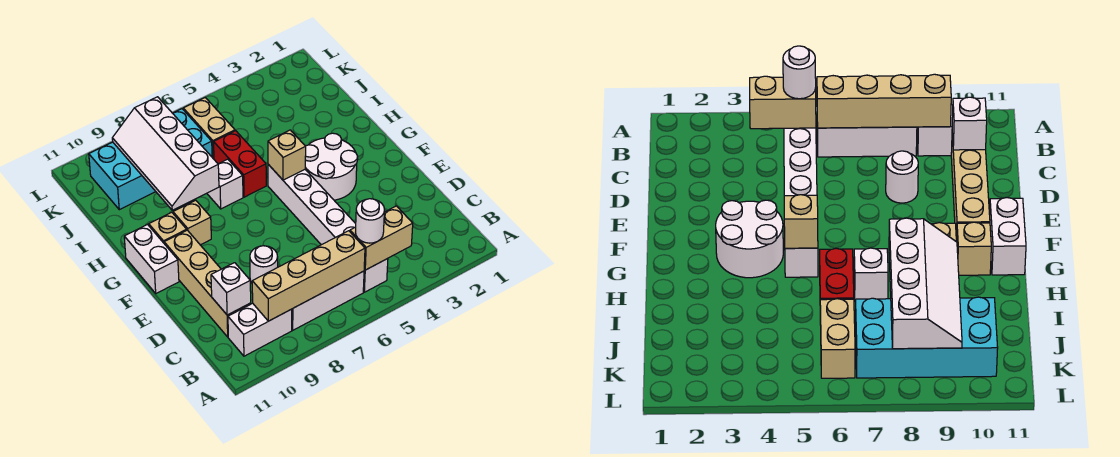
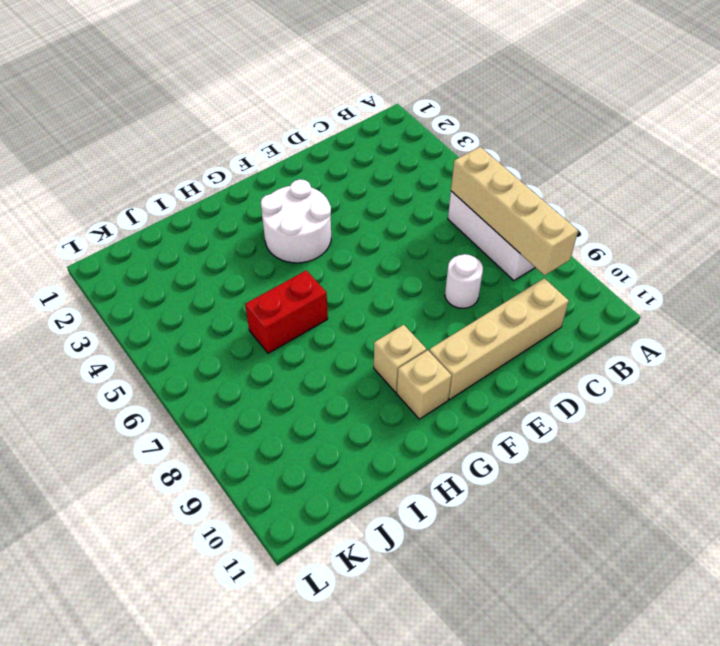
none -> white 1x6 brick [268,164,388,292]
none -> white 1x2 brick [228,303,292,356]
none -> white 1x2 brick [124,225,179,293]

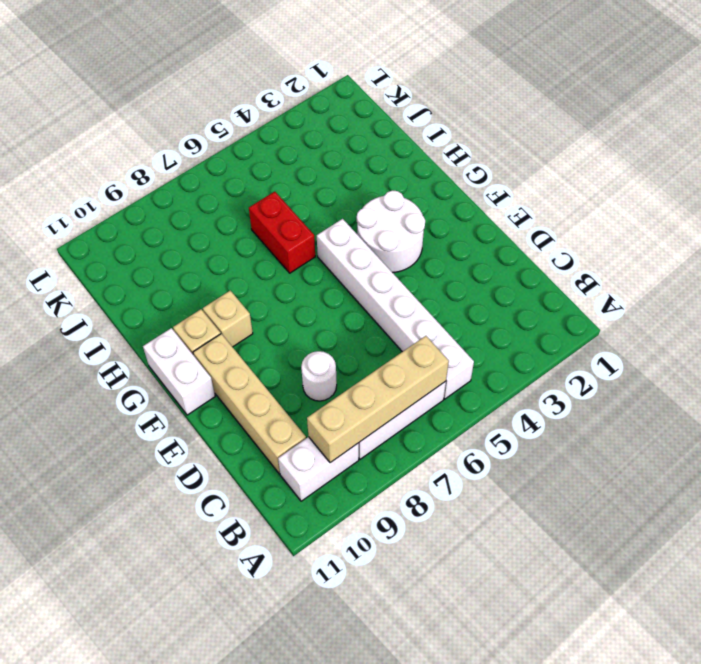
none -> white 1x1 brick [207,159,243,209]
none -> tan 1x2 brick [183,98,235,159]
none -> cyan 2x4 brick [89,109,212,210]

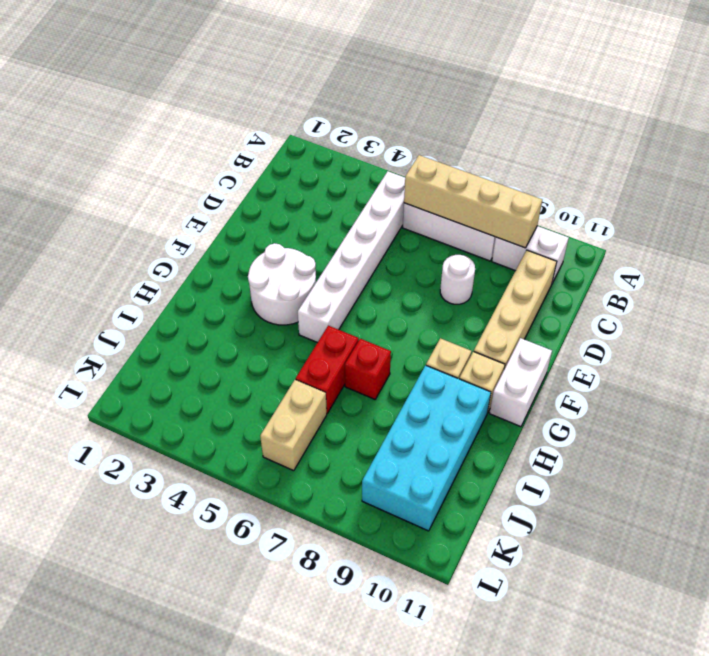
red 1x1 brick [345,339,391,399] -> white 1x1 brick [207,159,243,209]
cyan 2x4 brick [362,365,491,531] -> cyan 2x4 brick turned to [89,109,212,210]
none -> tan 1x2 brick [350,206,413,270]
none -> white 1x1 brick [211,263,251,315]
none -> tan 1x1 brick [268,130,306,180]

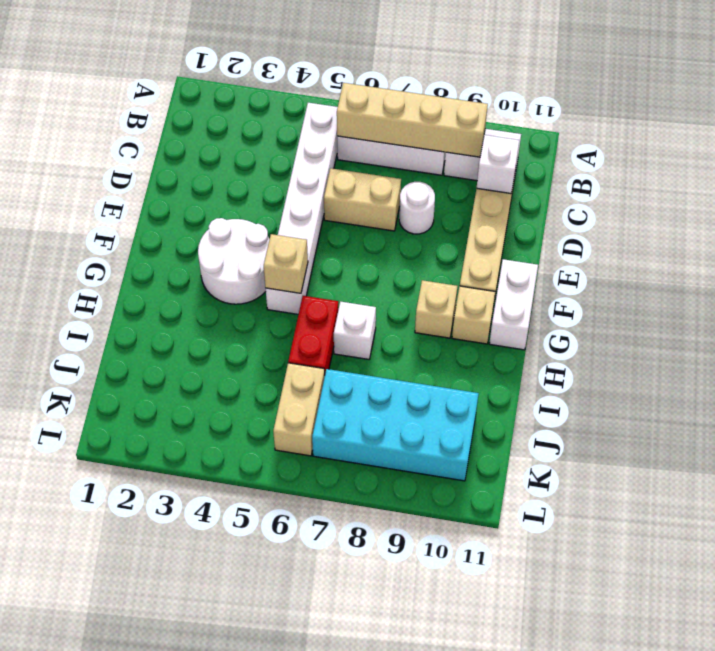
tan 1x2 brick [324,168,401,231] -> tan 1x2 brick moved to [350,206,413,270]
none -> white 2x4 slope [112,97,219,210]
none -> white 1x1 round brick [356,199,385,243]

